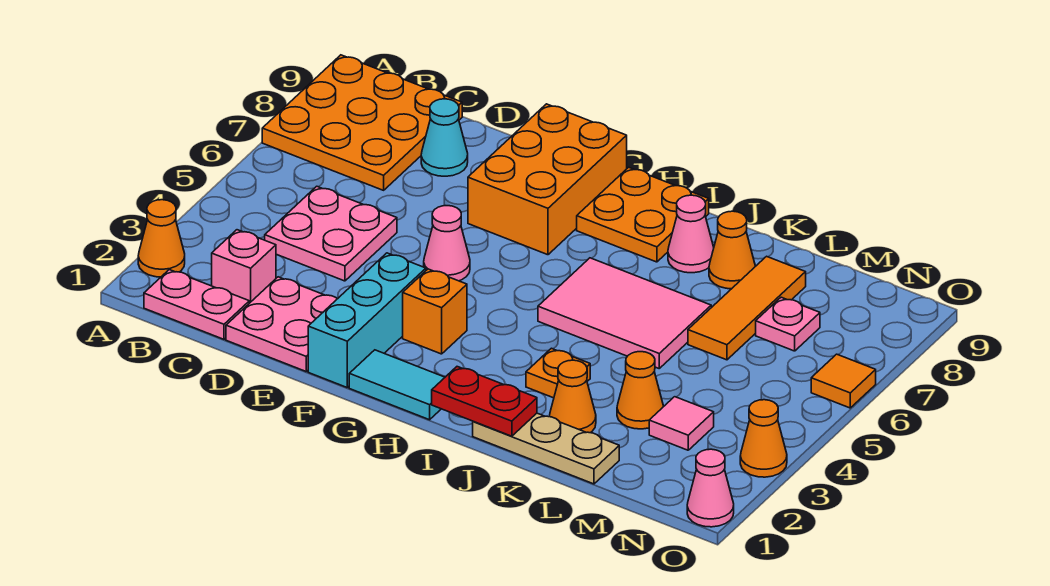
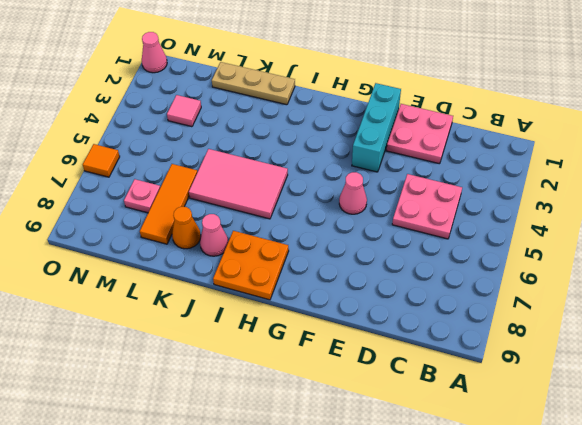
none -> orange 1x1 cone [138,200,185,277]
none -> orange 3x3 plate [262,55,462,190]
none -> pink 1x2 plate [144,270,249,339]

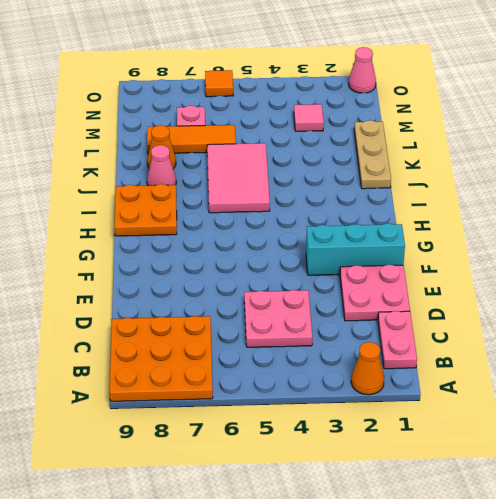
none -> pink 1x1 brick [212,230,276,303]
none -> cyan 1x1 cone [421,99,468,176]
none -> pink 1x1 cone [424,206,470,281]

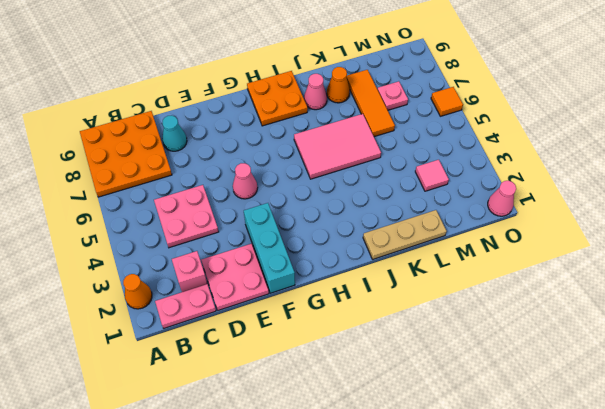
none -> orange 2x3 brick [468,104,627,255]
none -> cyan 1x2 tile [349,350,445,420]
none -> orange 1x1 brick [403,269,467,354]

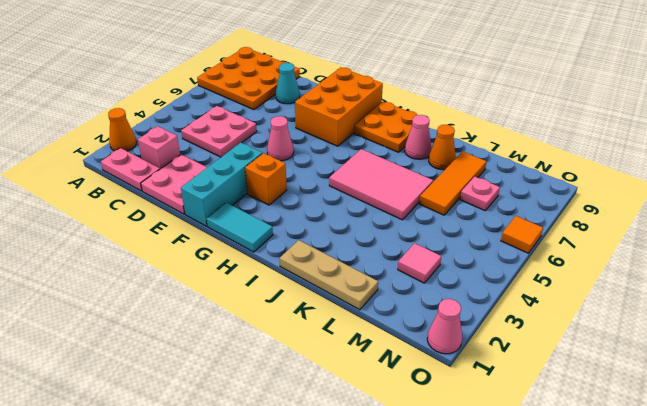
none -> orange 1x1 plate [526,348,590,398]
none -> orange 1x1 cone [549,360,596,433]
none -> orange 1x1 cone [617,352,664,429]

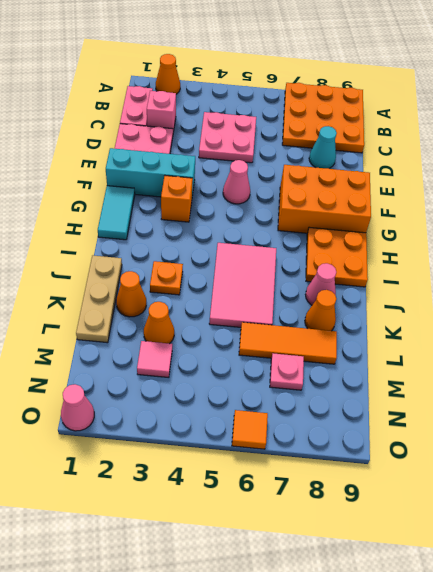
none -> orange 1x1 cone [740,400,787,477]
none -> red 1x2 plate [432,367,537,436]

